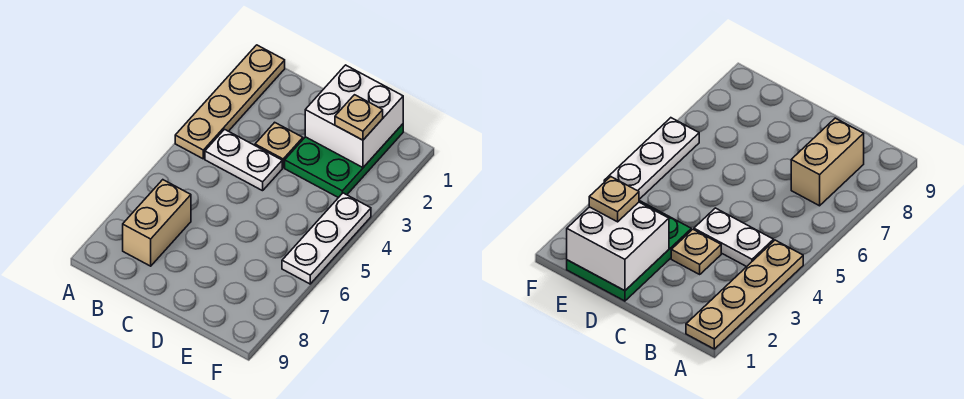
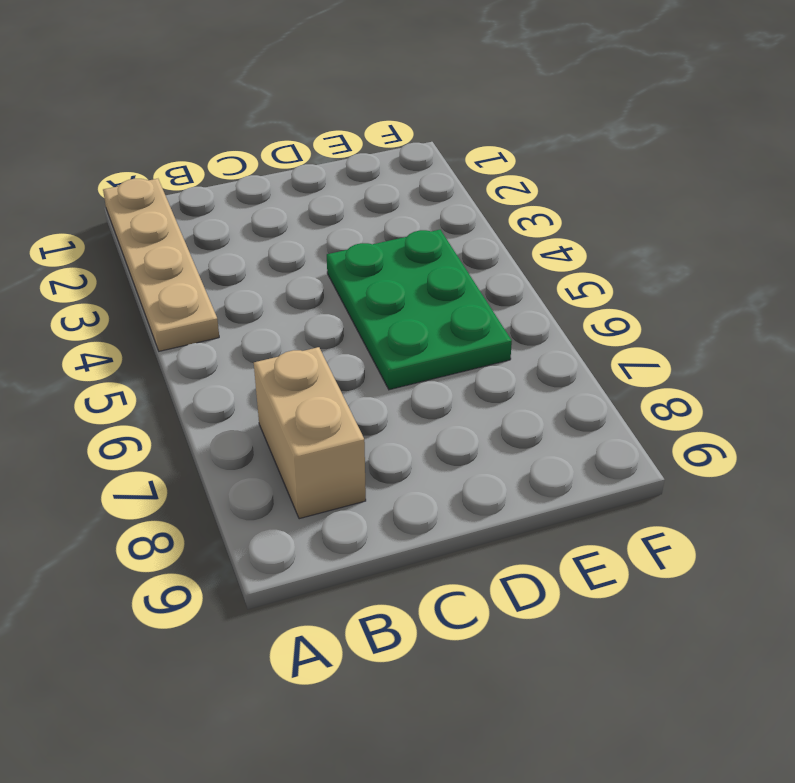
green 2x3 plate [327,230,512,390] -> green 2x3 plate moved to [285,124,403,198]
none -> white 1x2 plate [205,129,282,191]
none -> tan 1x1 plate [255,122,303,168]

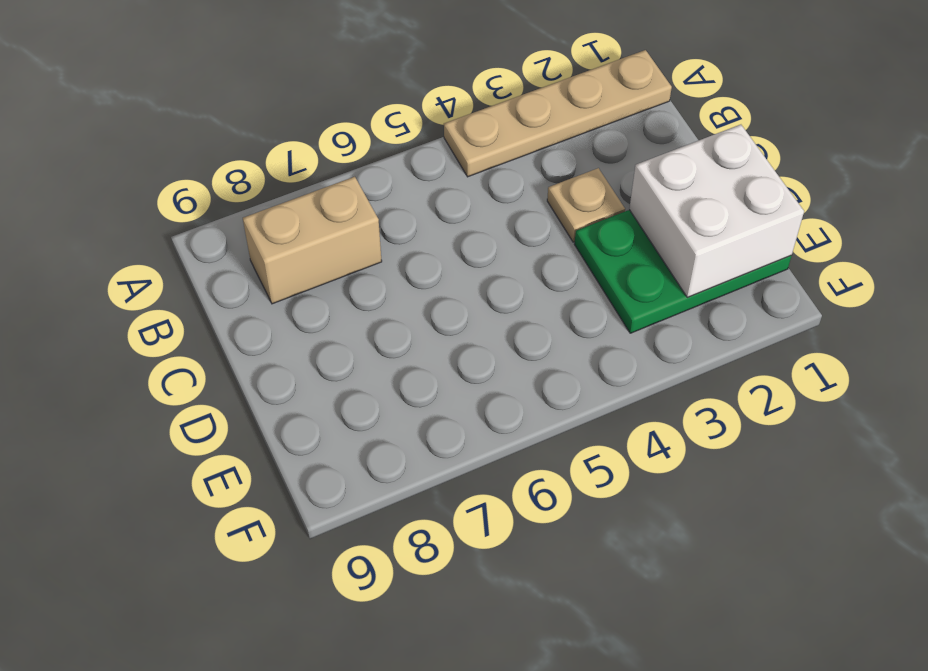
none -> white 1x2 plate [205,129,282,191]
none -> white 1x3 plate [282,193,371,284]

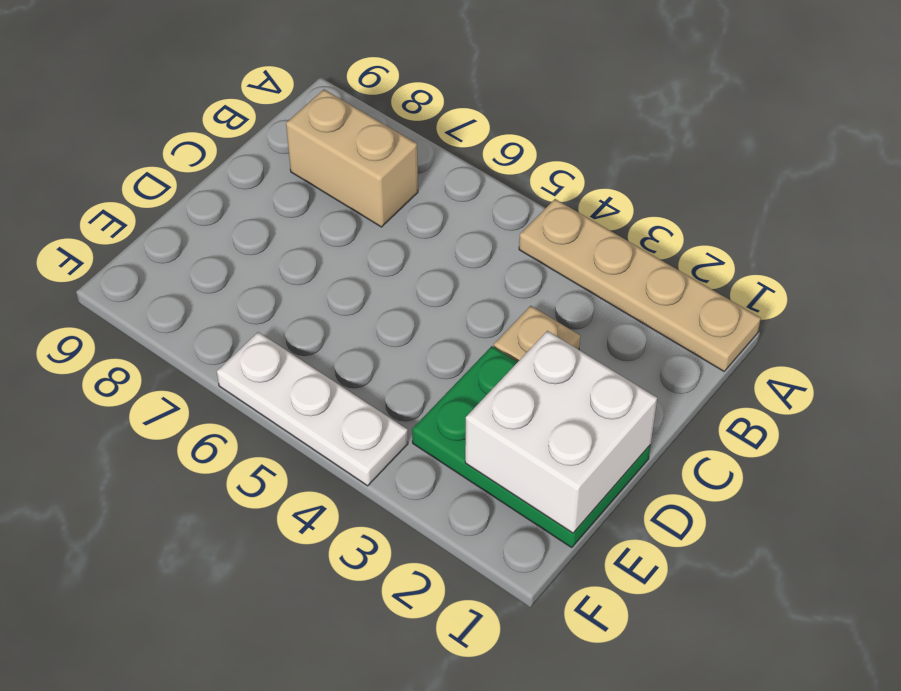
none -> white 1x2 plate [205,129,282,191]
none -> tan 1x1 plate [335,95,383,140]

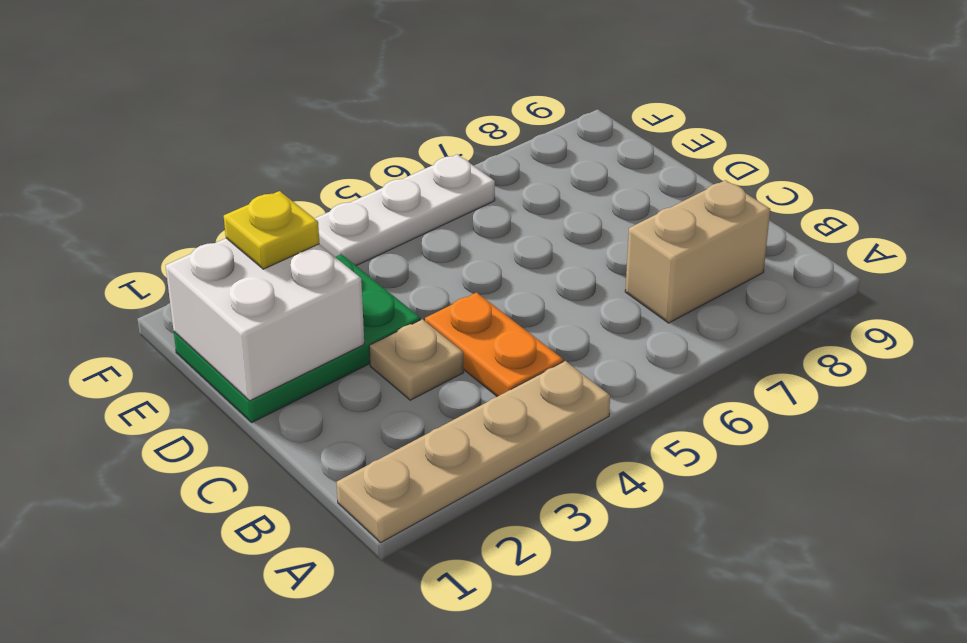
orange 1x2 plate [425,293,563,397] -> white 1x2 plate [205,129,282,191]
yellow 1x1 plate [224,191,319,269] -> tan 1x1 plate [335,95,383,140]

